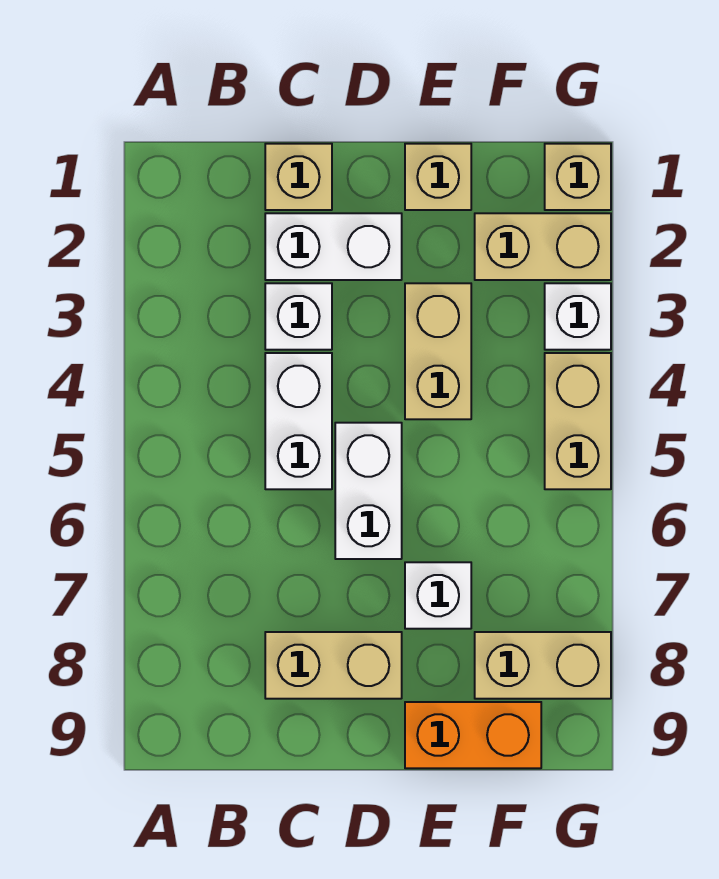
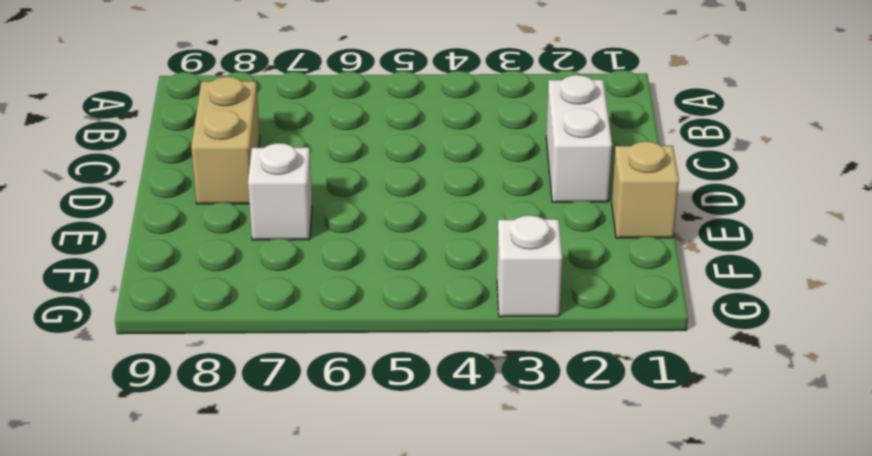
none -> tan 1x1 brick [265,144,332,210]
none -> white 1x1 brick [265,283,332,350]
none -> white 1x2 brick [265,353,332,489]

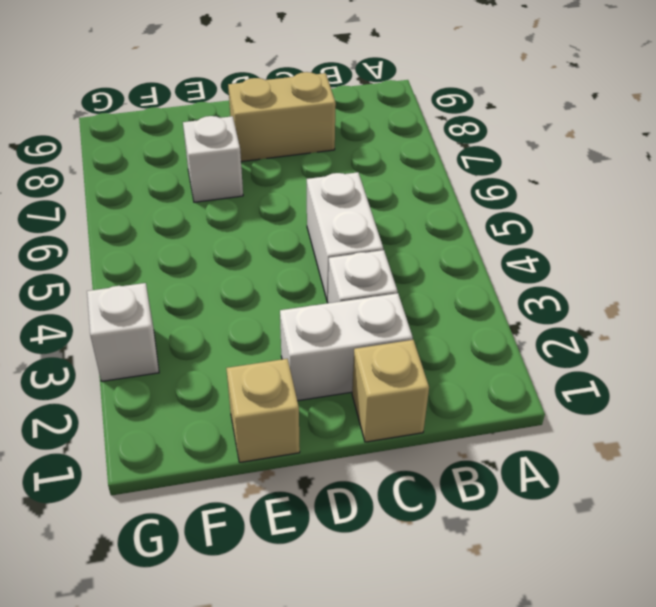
none -> white 1x2 brick [335,423,402,559]
none -> tan 1x2 brick [405,283,471,419]
none -> orange 1x2 brick [405,702,541,768]

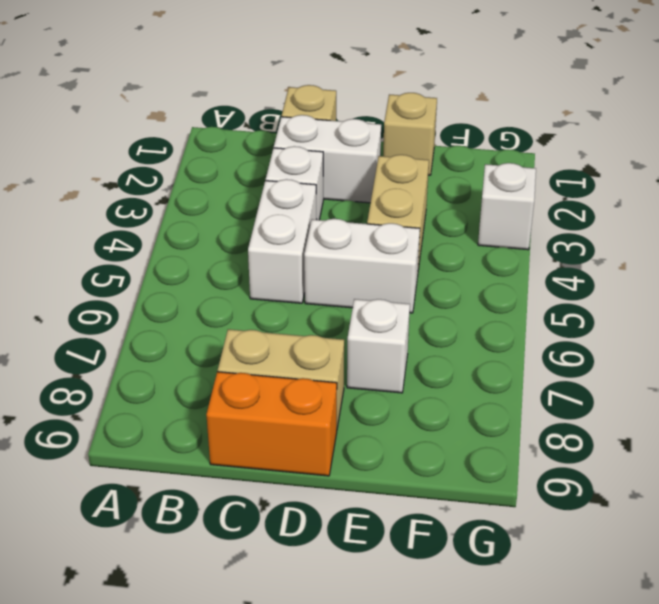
orange 1x2 brick [206,372,337,476] -> orange 1x2 brick moved to [405,702,541,768]
white 1x2 brick [304,219,420,313] -> white 1x2 brick turned to [335,423,402,559]
none -> tan 1x2 brick [475,213,611,280]
none -> tan 1x2 brick [475,632,611,699]
none -> tan 1x1 brick [545,144,611,210]

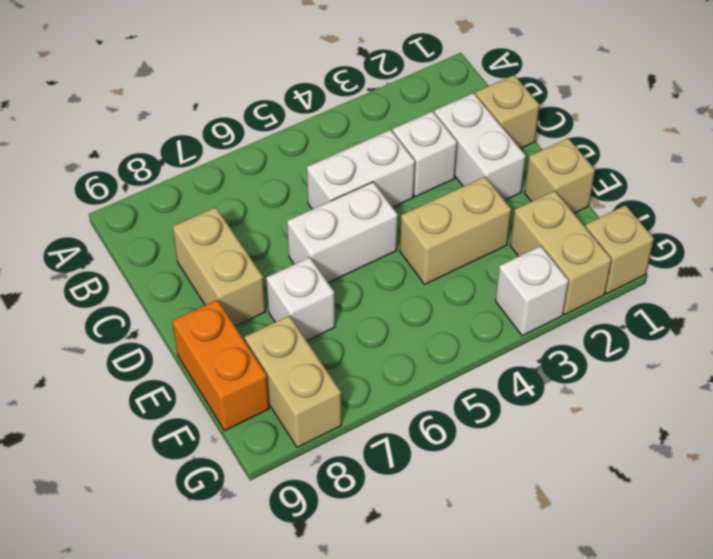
none -> tan 1x2 brick [545,353,611,489]

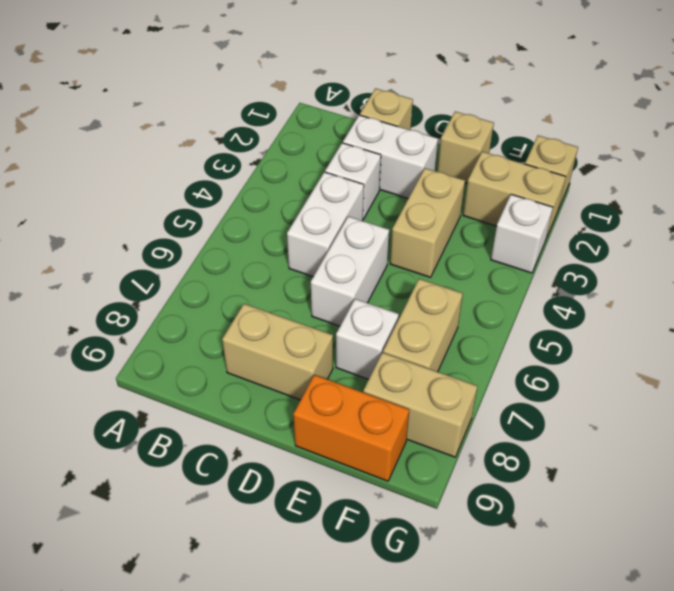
tan 1x2 brick [383,279,463,372] -> tan 1x2 brick moved to [545,353,611,489]

